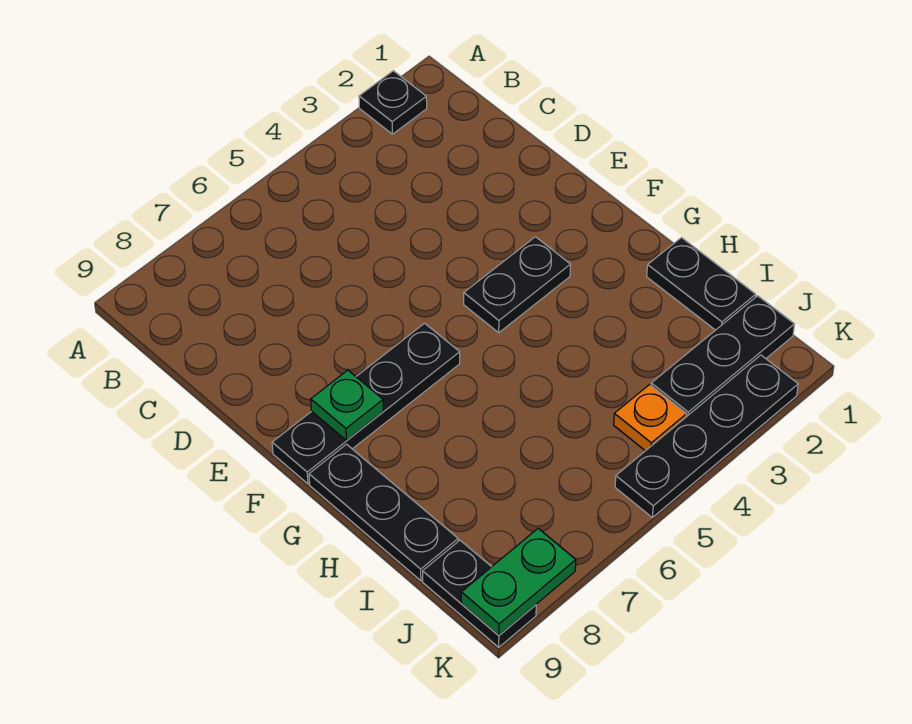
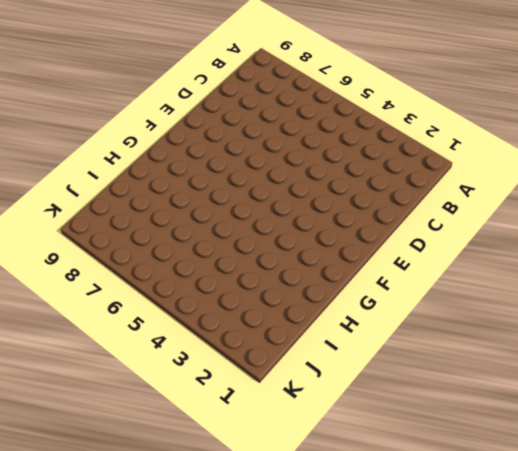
none -> black 1x1 plate [359,71,427,134]
none -> black 1x2 plate [464,237,571,333]

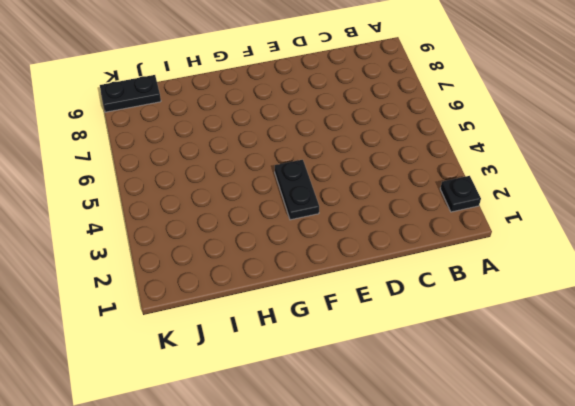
none -> black 1x4 plate [272,323,460,484]
none -> black 1x3 plate [309,444,458,581]

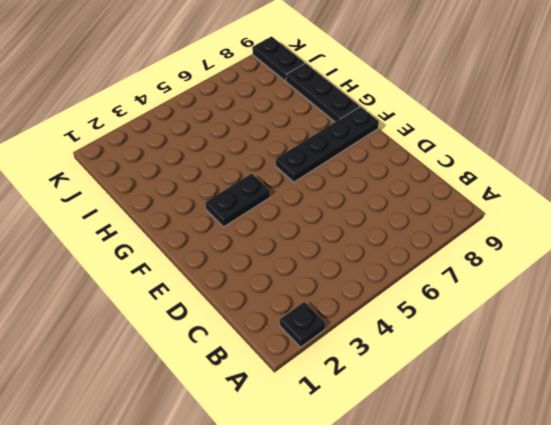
none -> black 1x2 plate [647,238,756,330]
none -> black 1x3 plate [651,296,794,417]

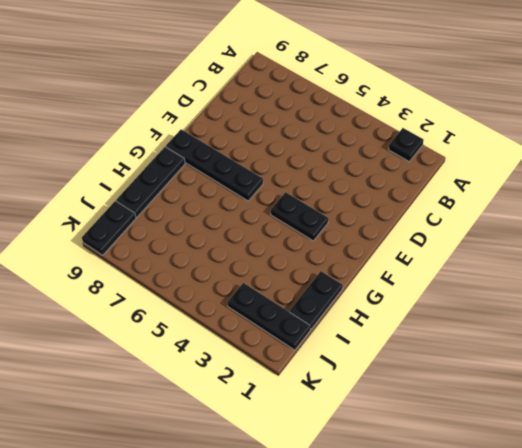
none -> orange 1x1 plate [614,385,686,451]
none -> black 1x4 plate [615,355,798,517]

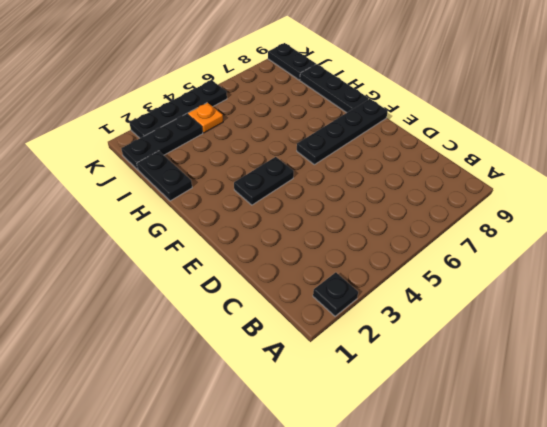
none -> green 1x1 plate [311,370,383,440]
none -> green 1x2 plate [461,528,576,635]

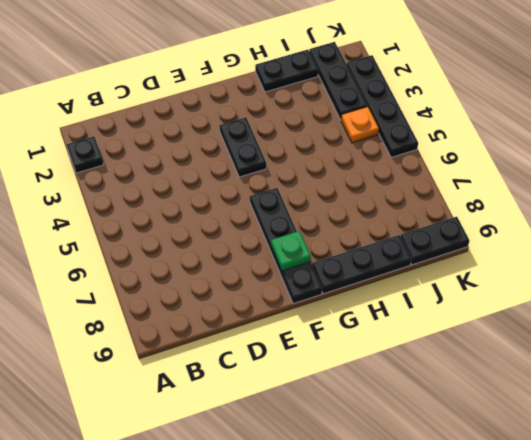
none -> green 1x2 plate [461,528,576,635]

